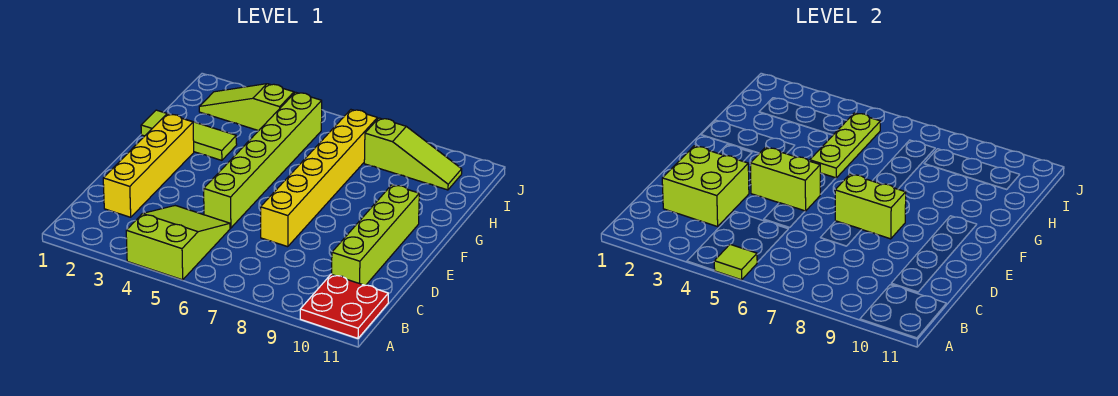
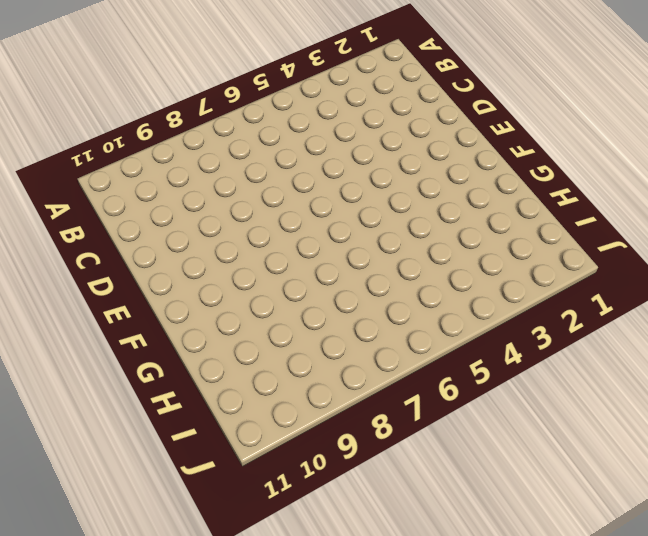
none -> lime 2x3 slope [126,206,230,280]
none -> red 2x2 plate [300,274,388,338]
none -> yellow 1x4 brick [103,114,194,217]

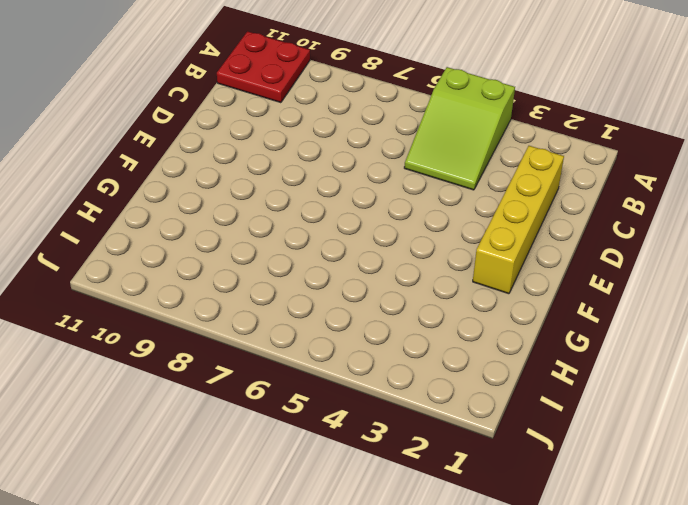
none -> lime 1x4 brick [332,185,419,285]
none -> lime 1x6 brick [204,92,322,228]
none -> yellow 1x6 brick [261,110,377,247]

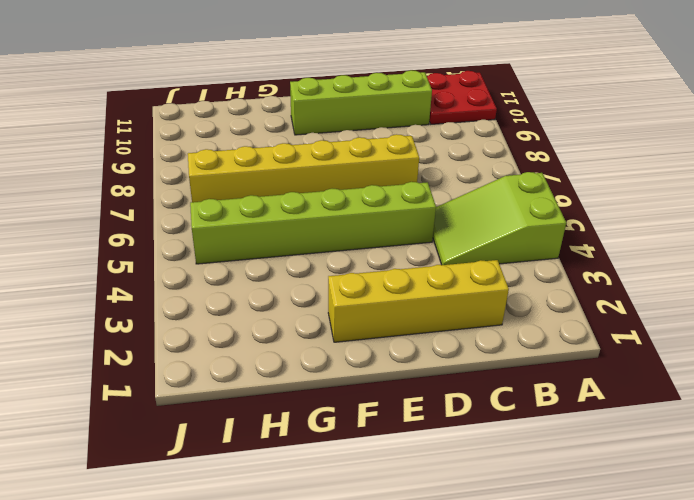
none -> lime 1x3 tile [141,110,237,160]
none -> lime 1x3 slope [199,84,294,131]
none -> lime 1x3 slope [364,118,462,190]

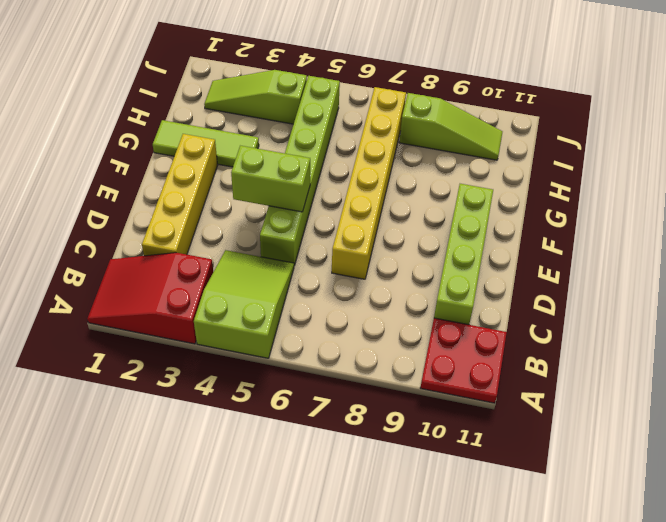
red 2x3 slope [87,253,213,344] -> none
none -> lime 1x1 tile [714,244,757,280]
none -> lime 2x2 brick [662,146,749,227]
none -> lime 1x2 brick [835,174,906,239]

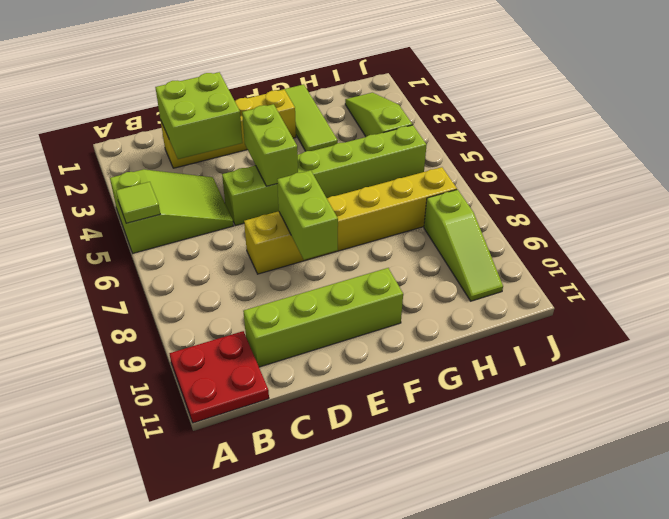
none -> lime 1x3 plate [810,113,881,178]

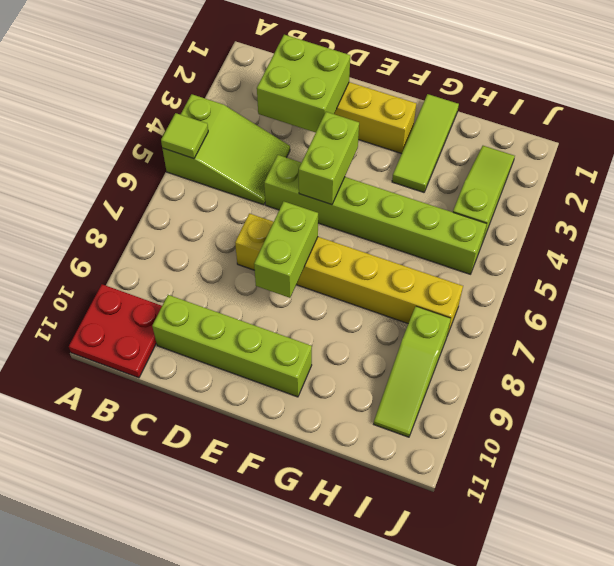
none -> lime 1x3 plate [810,113,881,178]

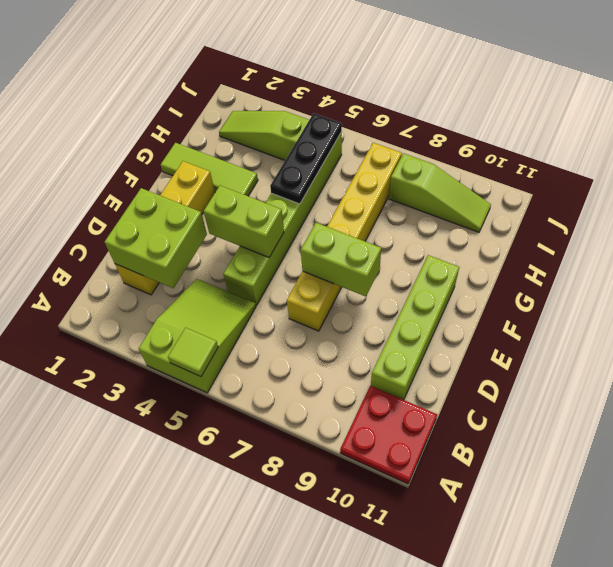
black 1x3 plate [270,113,342,204] -> lime 1x3 plate [810,113,881,178]

